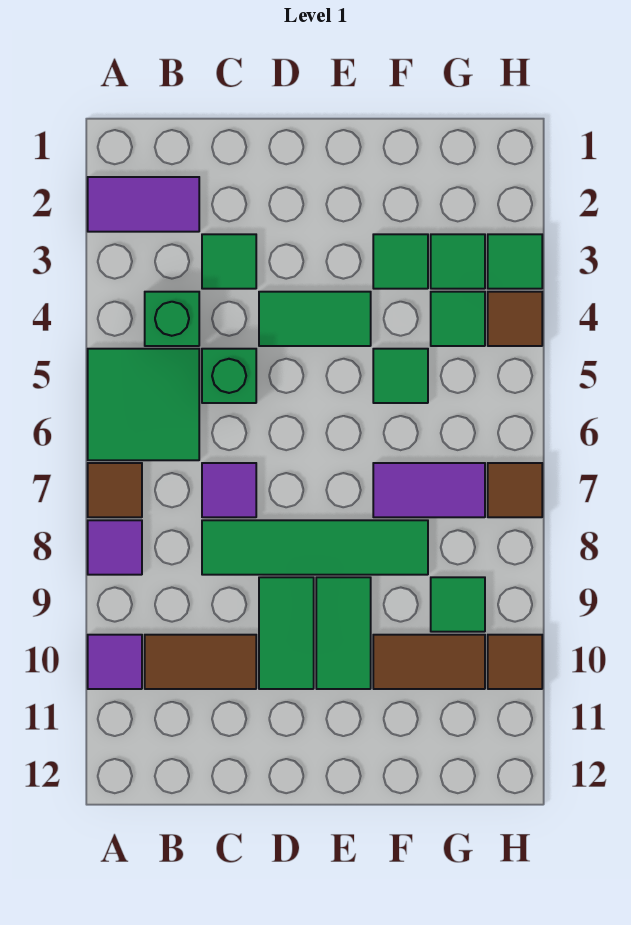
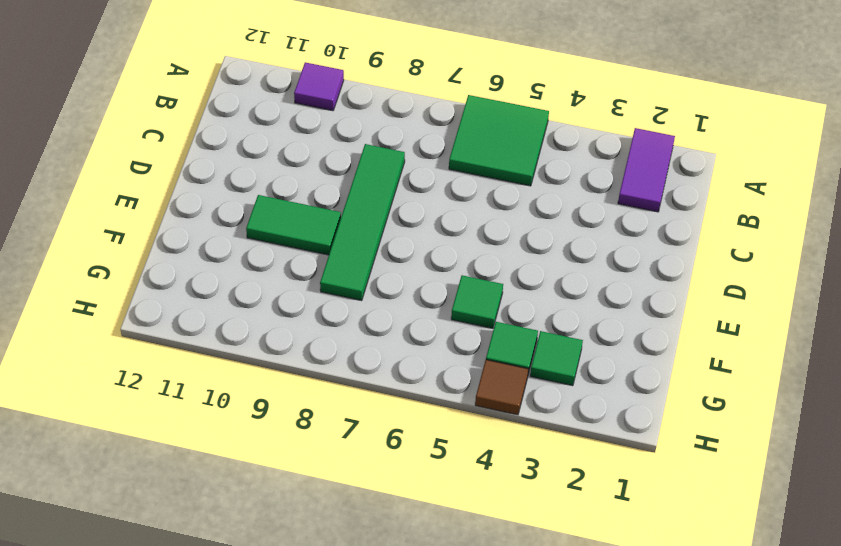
none -> brown 1x1 tile [88,463,142,517]
none -> purple 1x1 tile [88,520,142,575]
none -> green 1x1 brick [145,292,199,346]

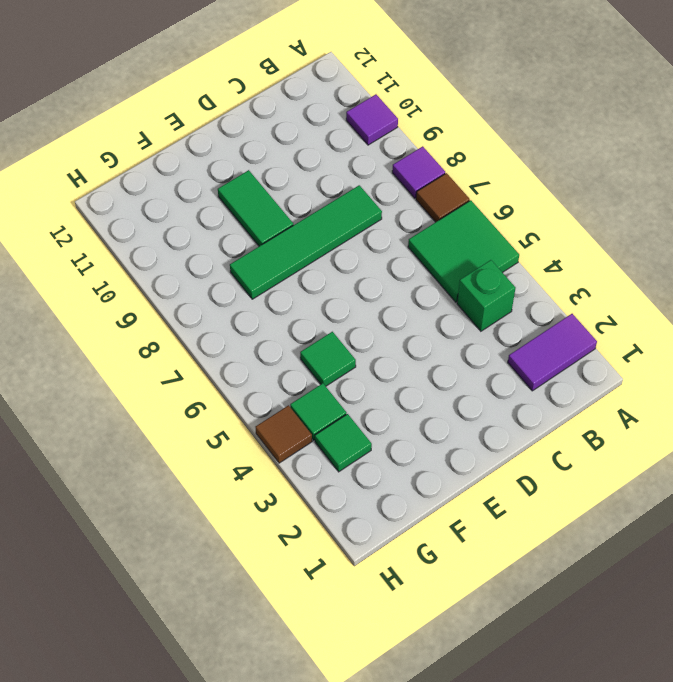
none -> brown 1x2 tile [145,635,256,689]
none -> green 1x1 tile [202,234,256,289]
none -> green 1x1 brick [202,349,256,403]

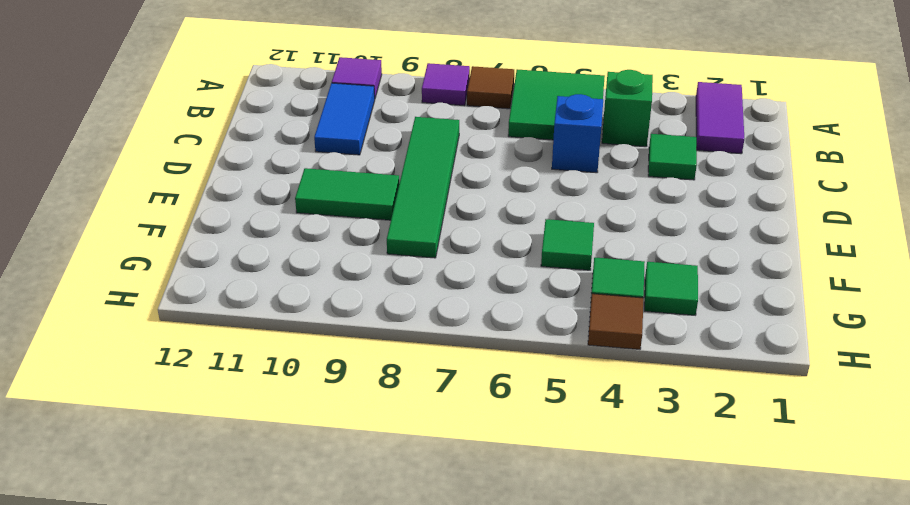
blue 1x2 tile [314,83,375,155] -> brown 1x2 tile [145,635,256,689]
blue 1x1 brick [552,94,603,173] -> green 1x1 brick [202,349,256,403]
none -> purple 1x1 tile [202,463,256,517]
none -> green 1x2 tile [259,292,371,346]
none -> green 1x2 tile [259,577,314,689]

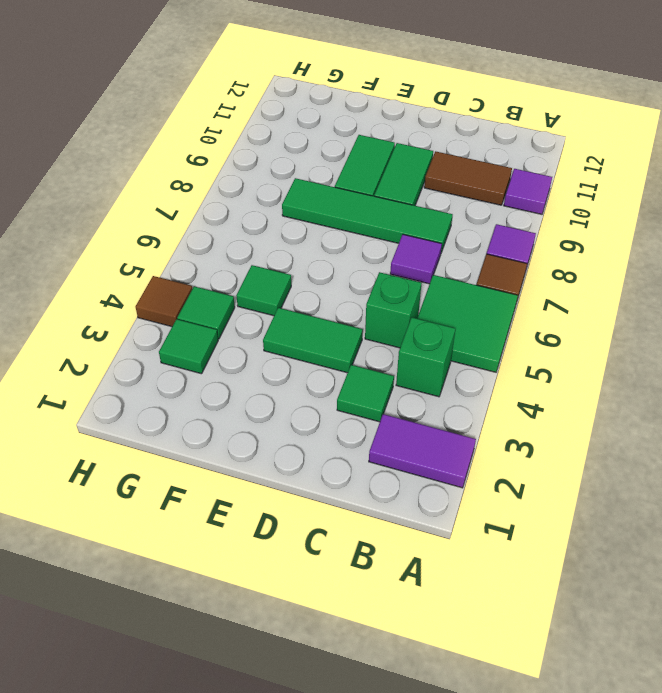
none -> green 1x1 tile [373,234,428,289]
none -> purple 1x2 tile [373,463,485,517]
none -> brown 1x2 tile [373,635,485,689]

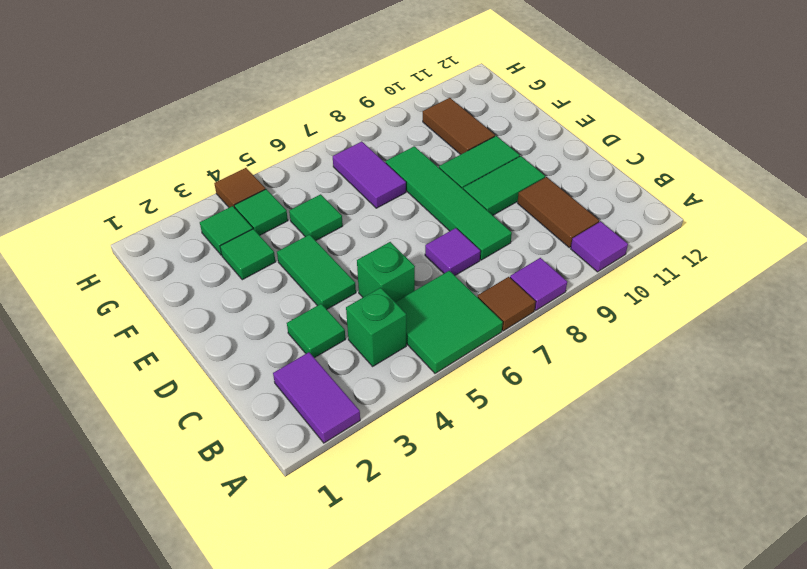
none -> green 1x1 tile [431,577,485,632]
none -> green 1x1 tile [488,234,542,289]
none -> brown 1x1 tile [488,463,542,517]

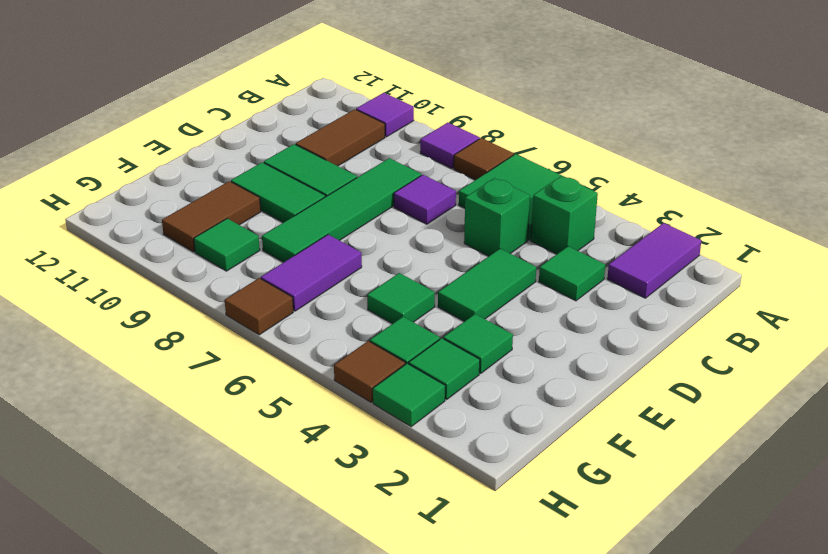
none -> brown 1x1 tile [488,635,542,689]

